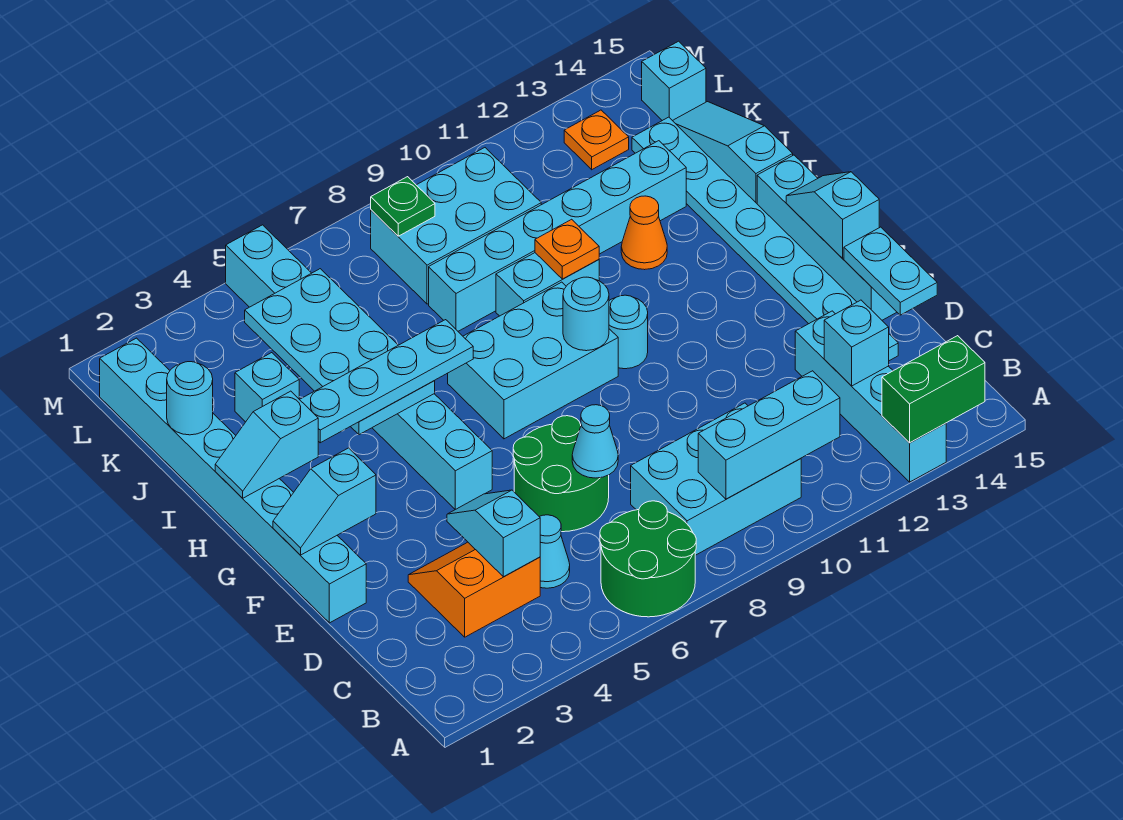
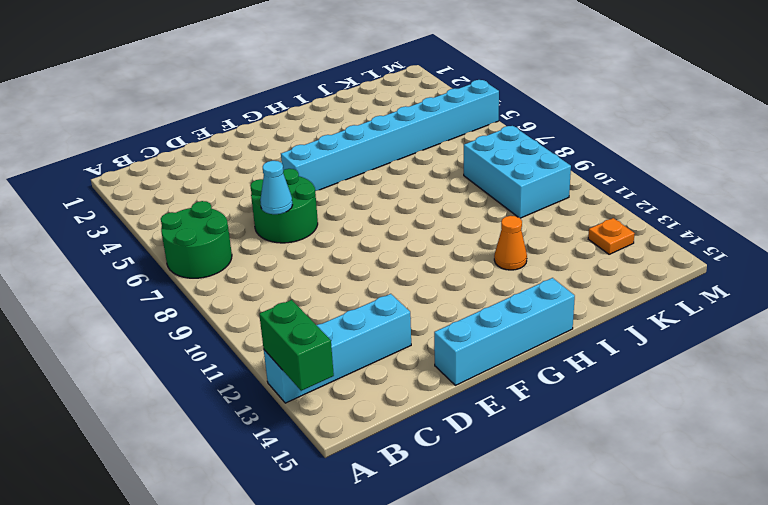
none -> cyan 2x3 brick [631,403,801,555]
none -> orange 2x2 slope [408,542,540,637]
none -> cyan 1x1 cone [540,515,570,588]
none -> cyan 1x8 plate [632,117,898,361]

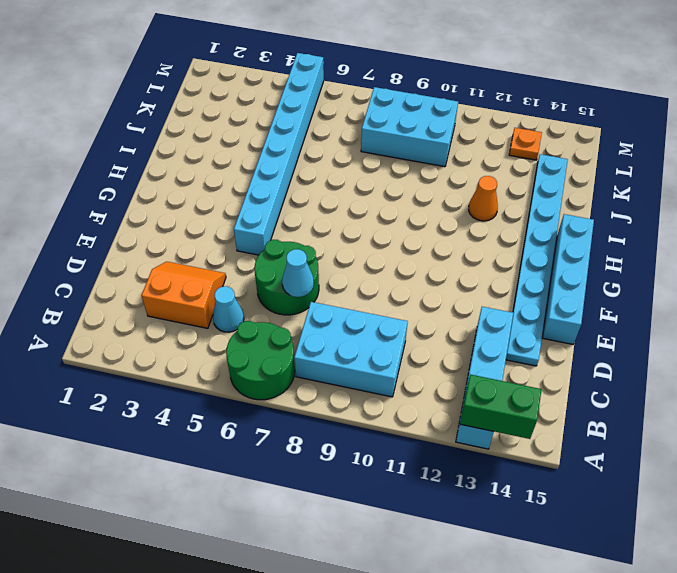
none -> cyan 1x8 brick [100,338,366,623]
none -> cyan 2x3 brick [448,282,618,439]
none -> cyan 1x1 round brick [609,295,648,369]
none -> cyan 1x2 brick [496,253,599,316]

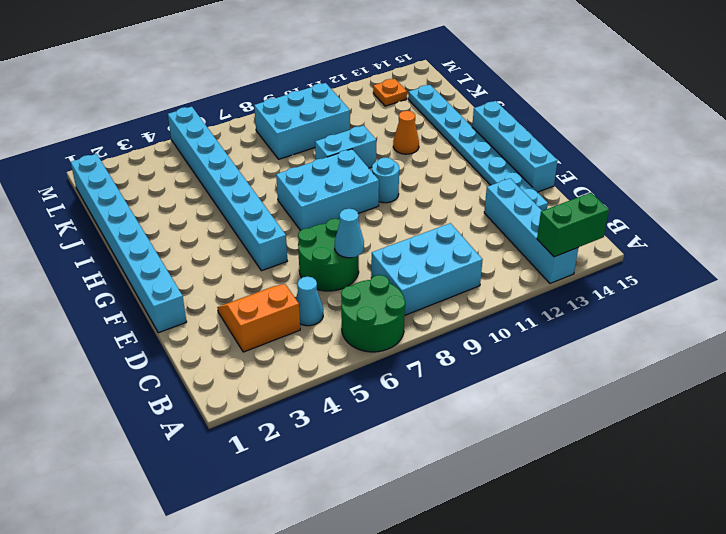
none -> cyan 1x3 slope [673,102,793,203]
none -> cyan 1x1 brick [235,353,299,422]
none -> cyan 1x6 brick [429,141,686,331]
none -> cyan 1x1 brick [642,41,706,121]

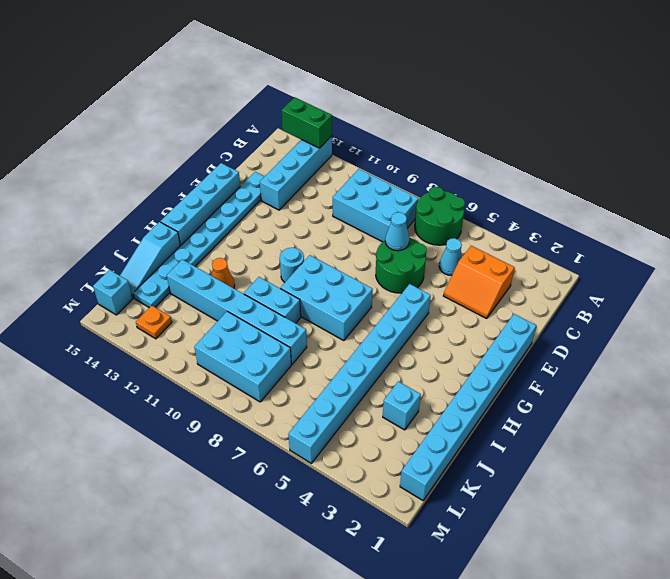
none -> cyan 1x3 brick [698,371,840,499]
none -> cyan 1x2 slope [447,490,540,577]
none -> cyan 1x1 brick [824,300,889,386]
none -> cyan 1x2 plate [844,227,937,315]

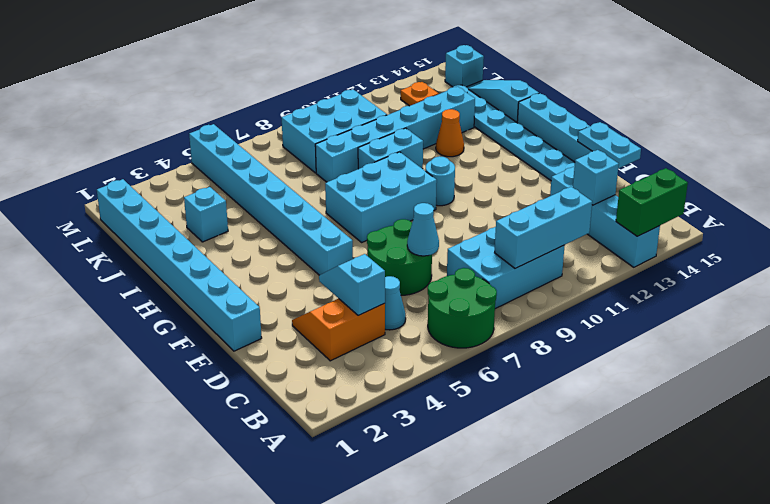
none -> cyan 1x2 slope [273,448,376,555]
none -> cyan 1x2 slope [786,172,879,258]
none -> cyan 1x1 round brick [563,277,609,351]
none -> cyan 1x2 slope [215,391,318,498]

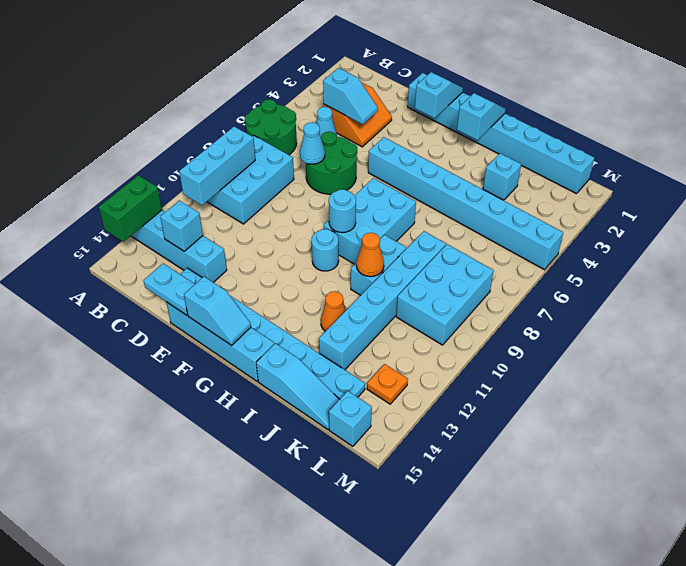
orange 1x1 cone [356,233,384,277] -> orange 1x1 plate [535,219,599,279]
none -> cyan 2x4 plate [245,269,435,435]
none -> cyan 1x1 round brick [167,362,213,435]
none -> green 1x1 plate [371,177,435,236]
none -> cyan 1x4 plate [299,320,473,443]

